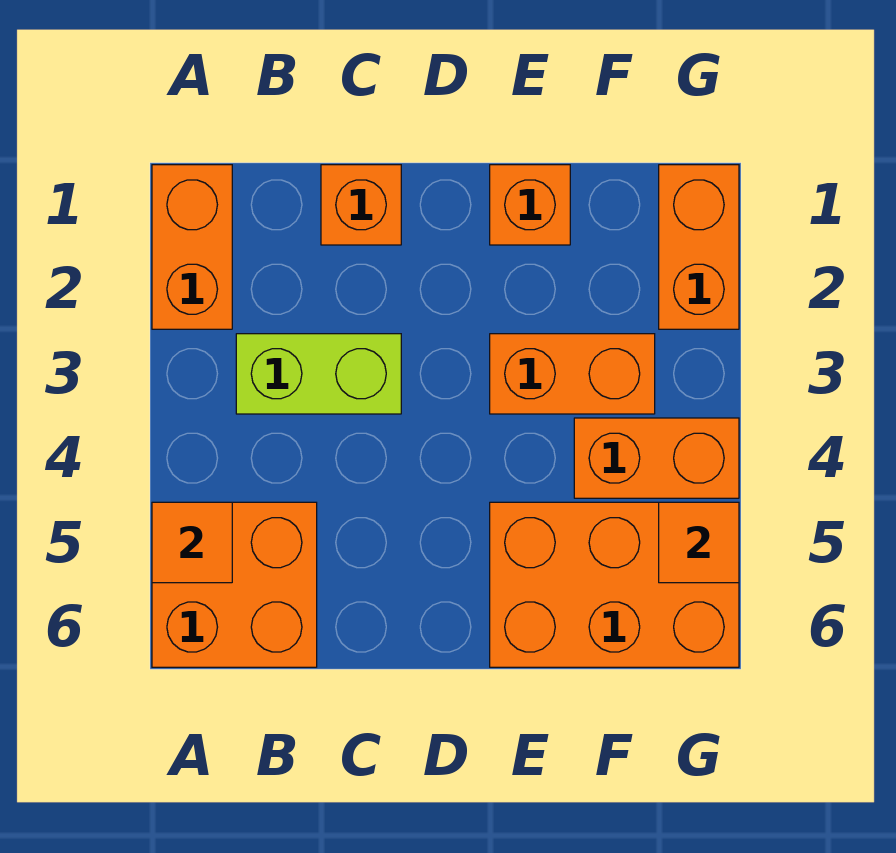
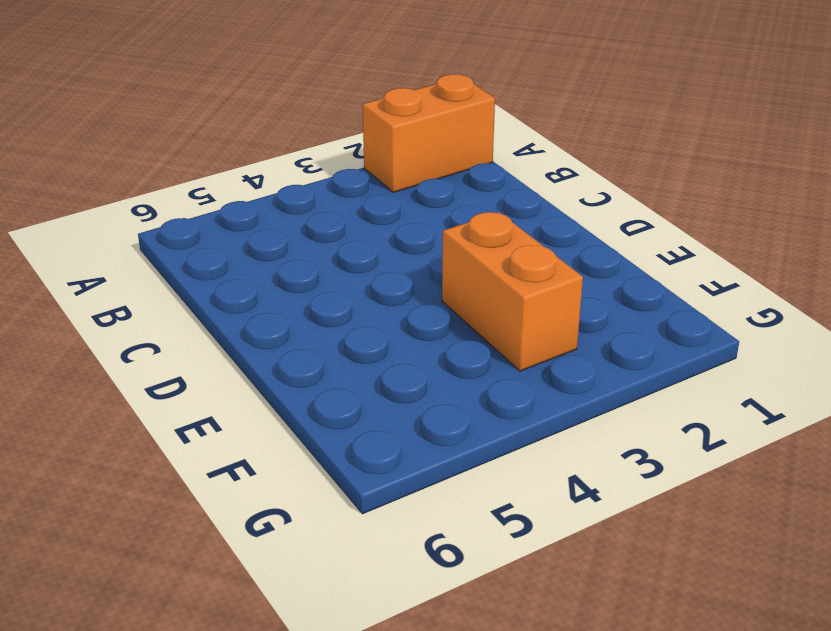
none -> orange 2x2 brick [152,502,317,667]
none -> lime 1x2 brick [236,334,401,414]

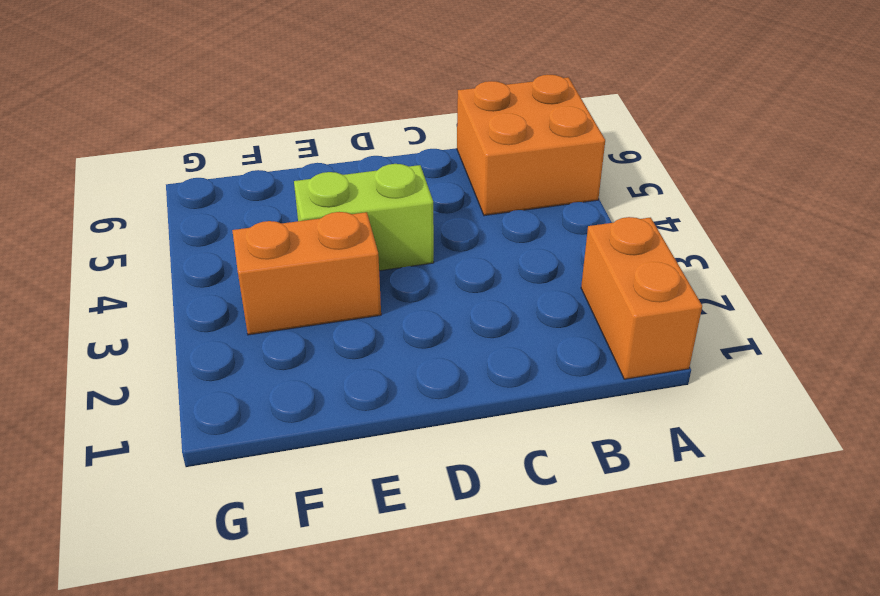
lime 1x2 brick [294,164,434,271] -> lime 1x2 brick moved to [236,334,401,414]
none -> orange 1x1 brick [321,165,401,245]
none -> orange 1x1 brick [490,165,570,245]

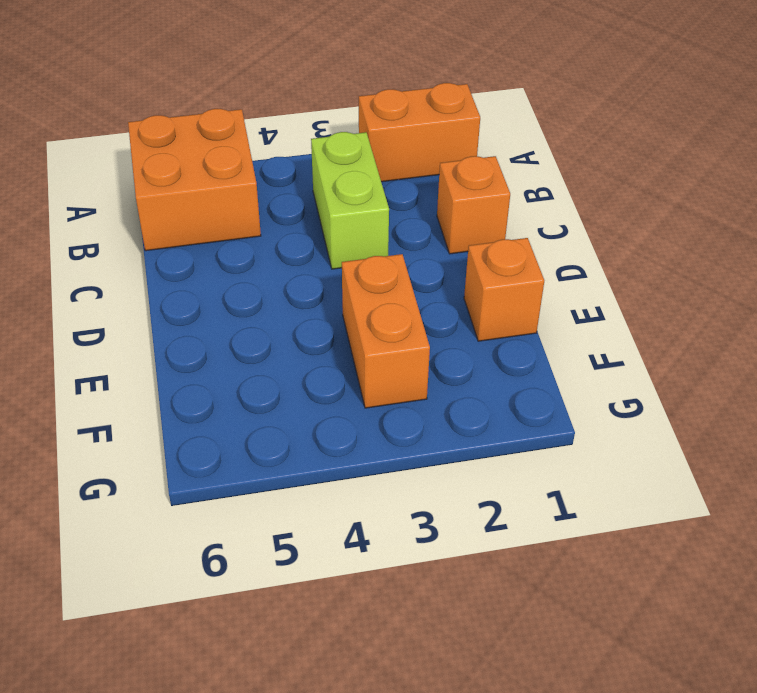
none -> orange 2x3 brick [490,502,739,667]
none -> orange 1x2 brick [574,418,739,498]

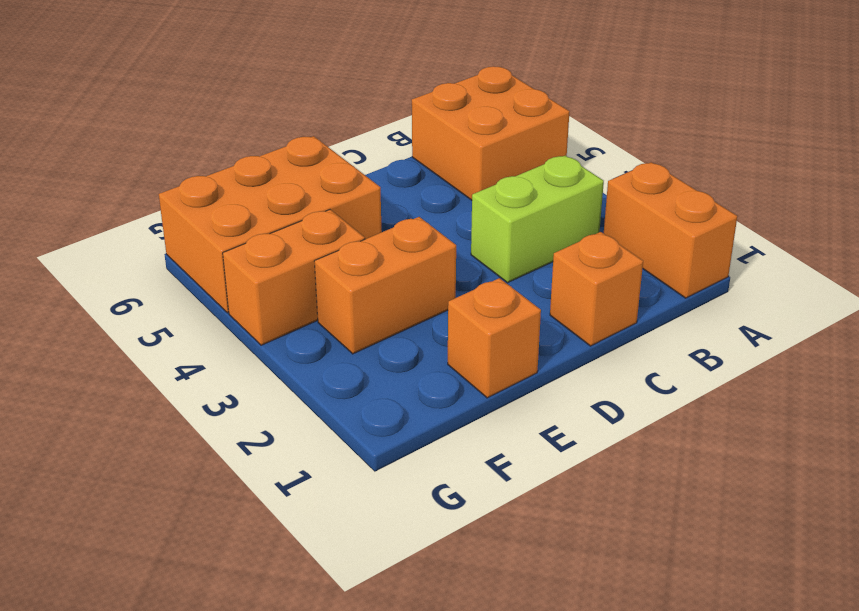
none -> orange 1x2 brick [659,165,739,329]
none -> orange 1x1 tile [152,502,232,583]

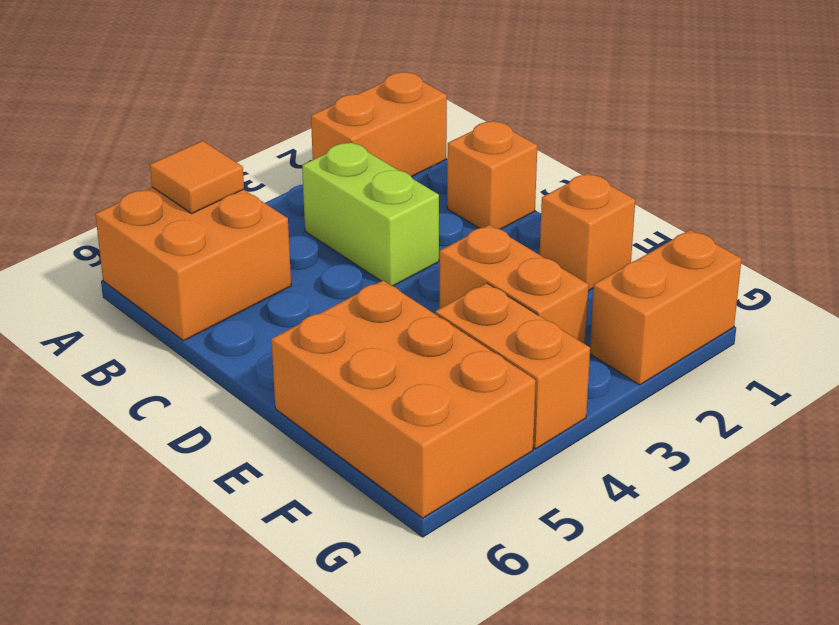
none -> orange 1x1 tile [659,502,739,583]

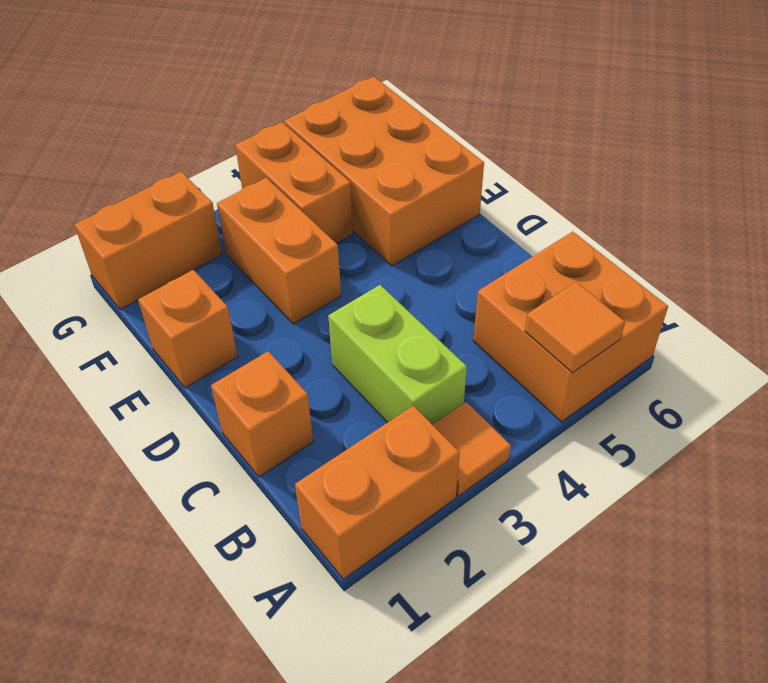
orange 1x1 tile [433,402,511,496] -> orange 1x1 tile moved to [659,502,739,583]

